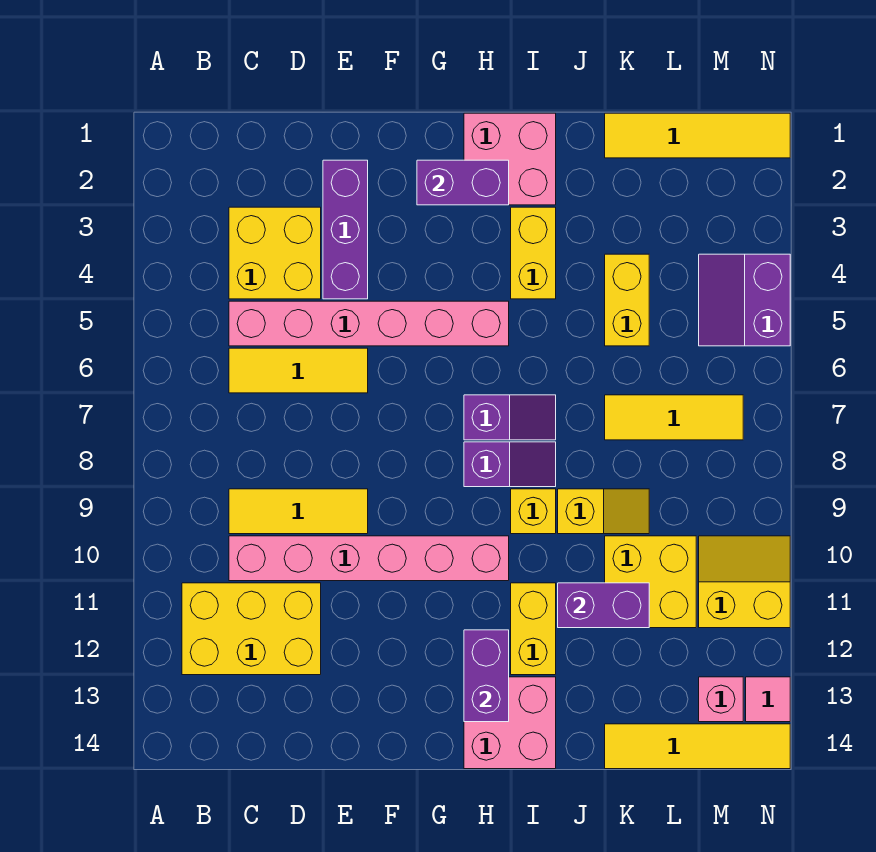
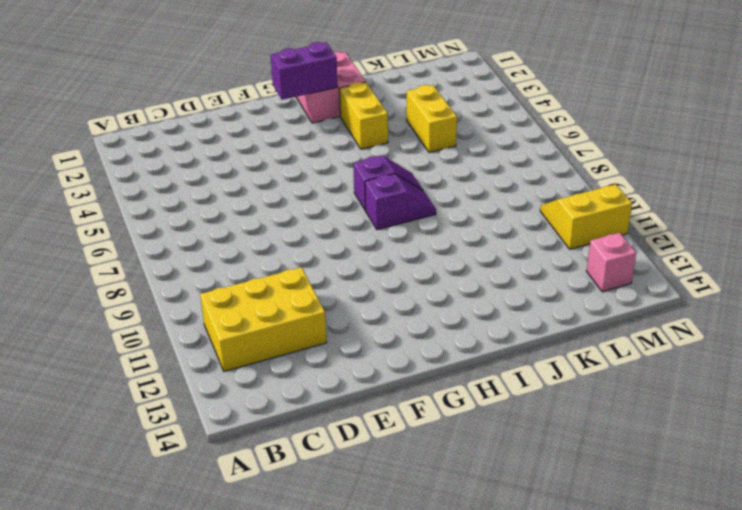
none -> yellow 2x2 brick [229,207,321,299]
none -> pink 1x6 brick [229,301,509,346]
none -> yellow 1x3 tile [229,348,368,393]

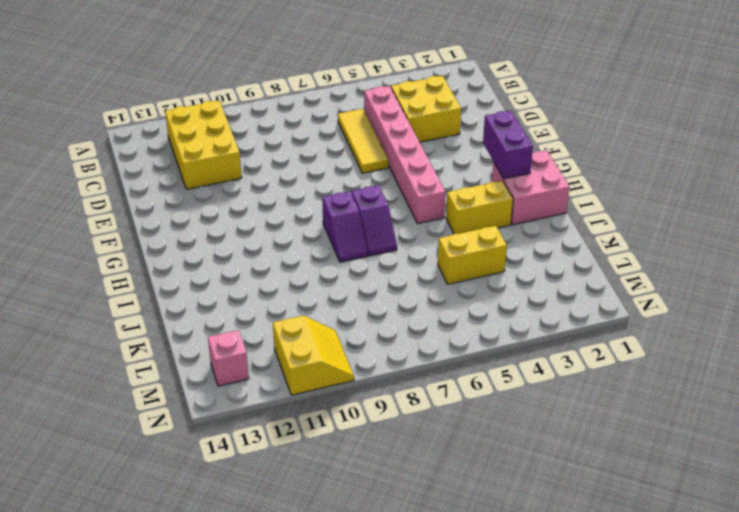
none -> yellow 1x3 tile [229,489,368,534]
none -> pink 1x6 brick [229,536,509,581]
none -> purple 1x3 brick [323,160,368,299]

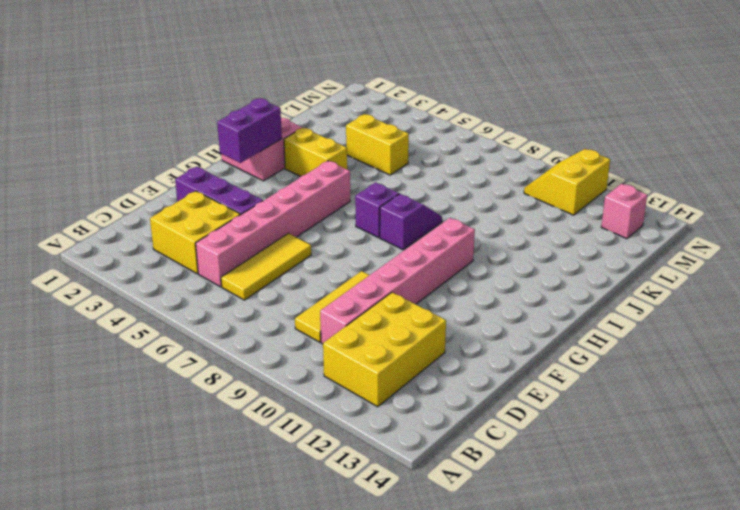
none -> pink 2x2 brick [464,677,556,769]
none -> yellow 1x1 brick [511,489,556,534]
none -> yellow 1x2 brick [511,583,556,675]

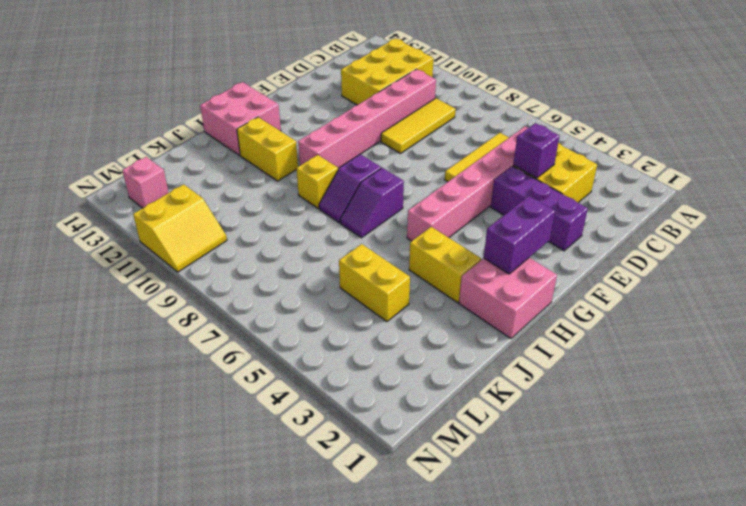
purple 1x1 brick [513,123,559,178] -> none
none -> yellow 1x2 slope [558,489,649,534]
none -> yellow 1x4 tile [605,113,790,158]
none -> yellow 1x3 tile [605,395,743,440]

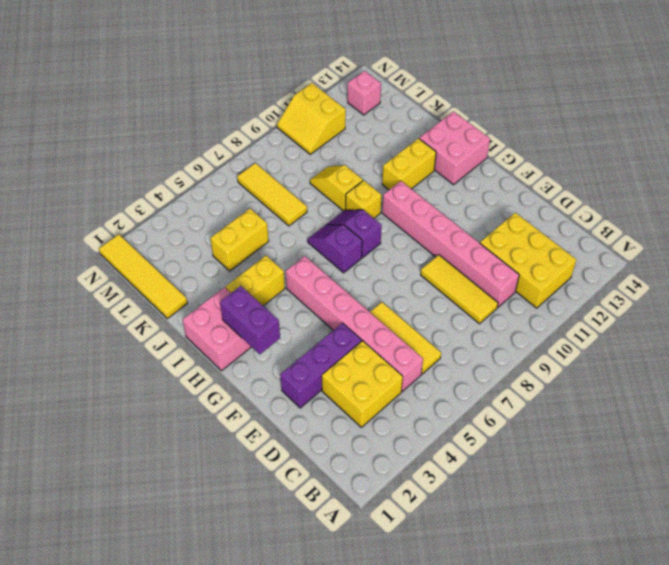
none -> yellow 2x2 brick [605,536,696,628]
none -> yellow 1x4 tile [605,724,790,769]
none -> purple 2x2 slope [699,254,790,346]

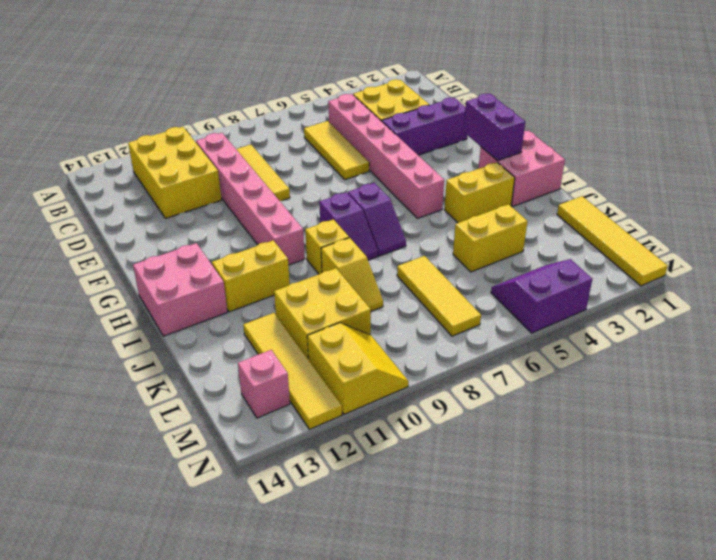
yellow 1x4 tile [243,313,342,429] -> yellow 1x4 tile moved to [605,724,790,769]
none -> pink 1x1 tile [746,677,790,722]
none -> purple 1x2 brick [464,630,509,722]
none -> purple 1x2 brick [558,583,649,628]

